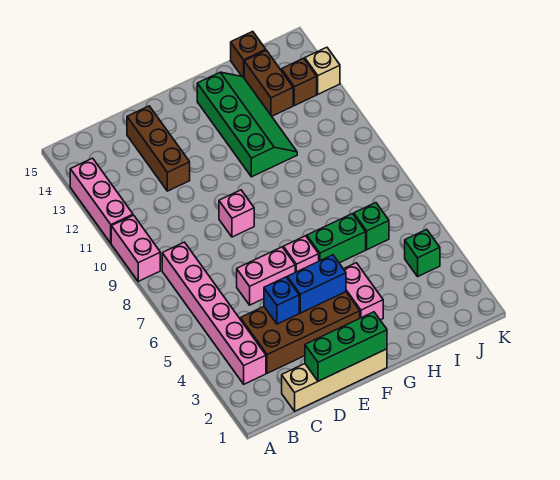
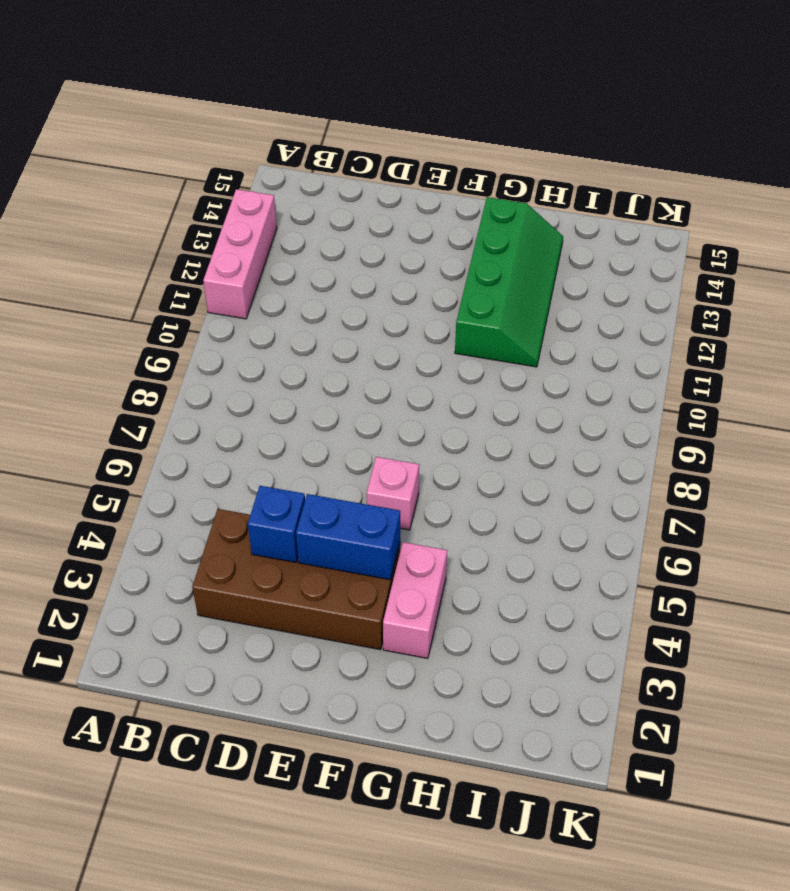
none -> pink 1x2 brick [111,215,160,281]
none -> pink 1x6 brick [162,242,266,384]
none -> tan 1x4 brick [282,349,387,411]

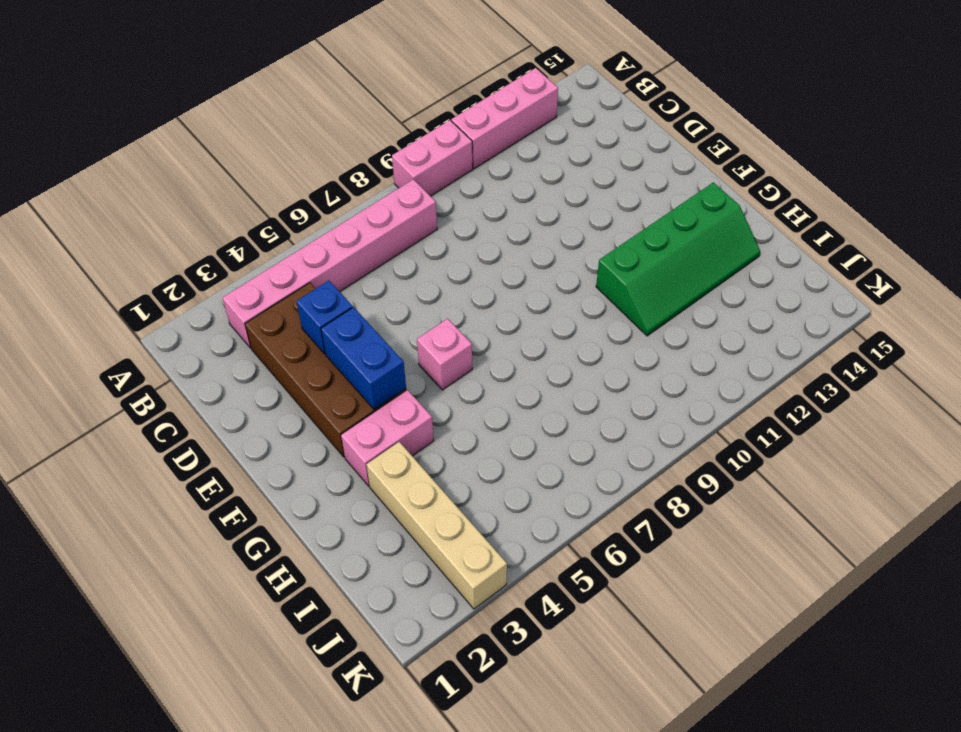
tan 1x4 brick [366,442,507,609] -> tan 1x4 brick moved to [282,349,387,411]
none -> pink 1x2 brick [237,247,295,305]
none -> brown 1x3 brick [127,106,190,191]
none -> pink 1x1 brick [219,190,254,237]

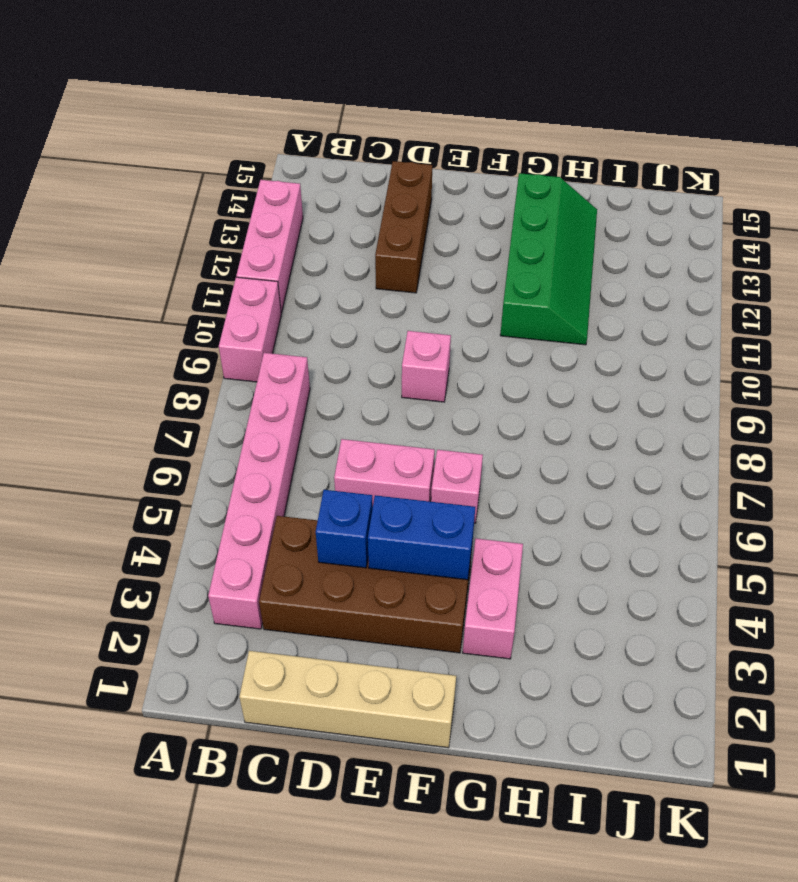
none -> green 1x2 brick [307,214,366,263]
none -> green 1x1 brick [354,203,389,250]
none -> brown 1x2 brick [244,50,293,116]

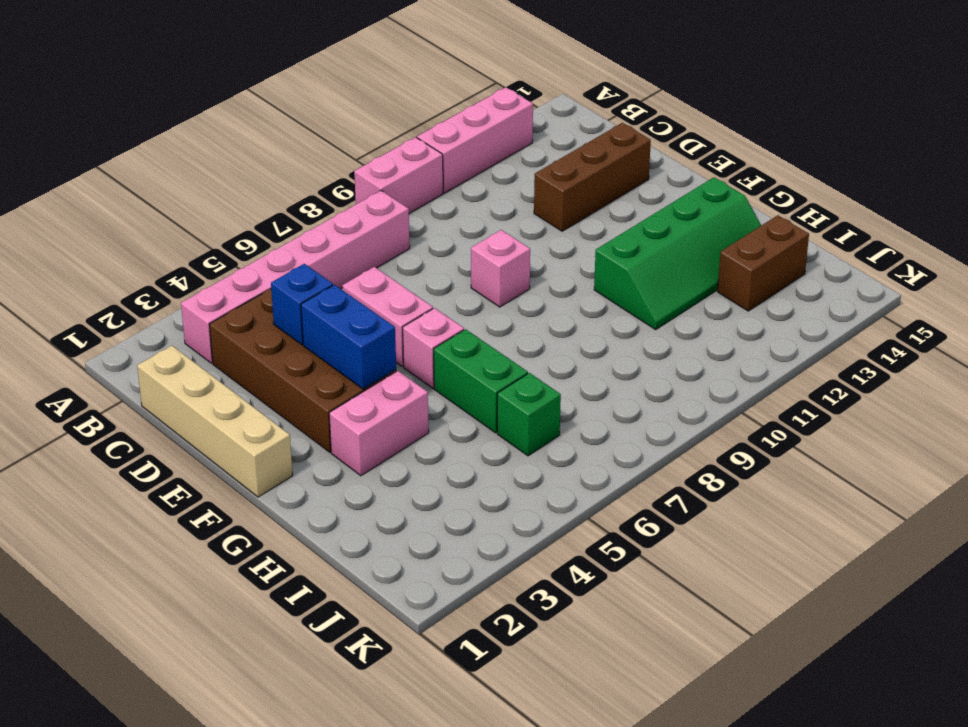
none -> brown 1x1 brick [231,31,266,77]
none -> green 1x1 brick [405,229,440,276]
none -> brown 1x1 brick [281,58,317,106]

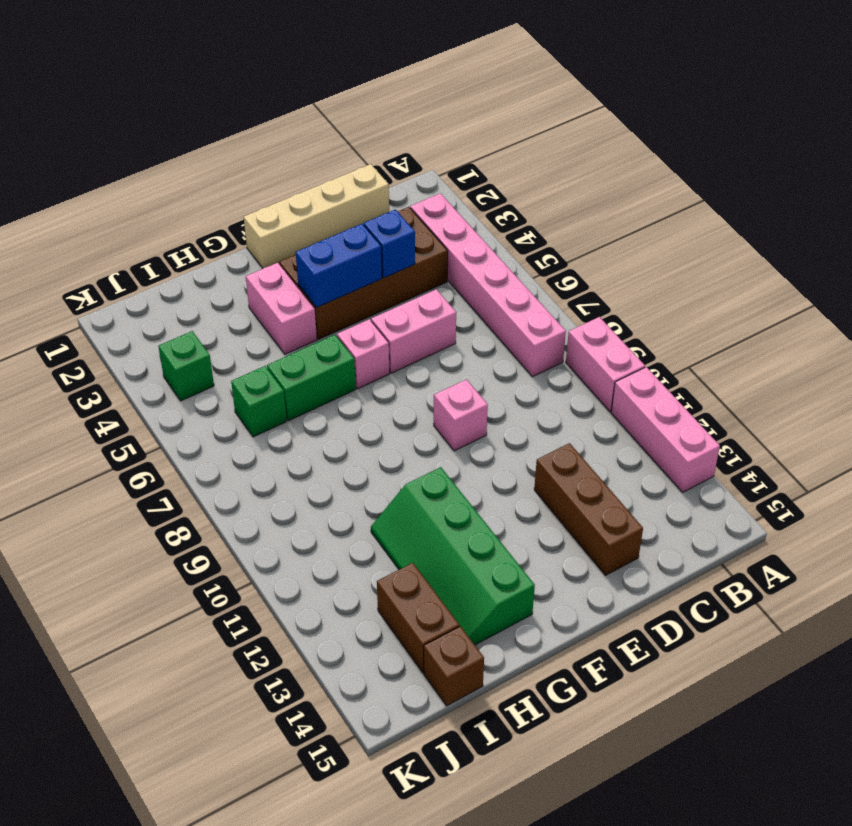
none -> brown 1x1 brick [281,58,317,106]
none -> tan 1x1 brick [305,47,340,94]
none -> green 1x3 brick [305,312,387,381]

